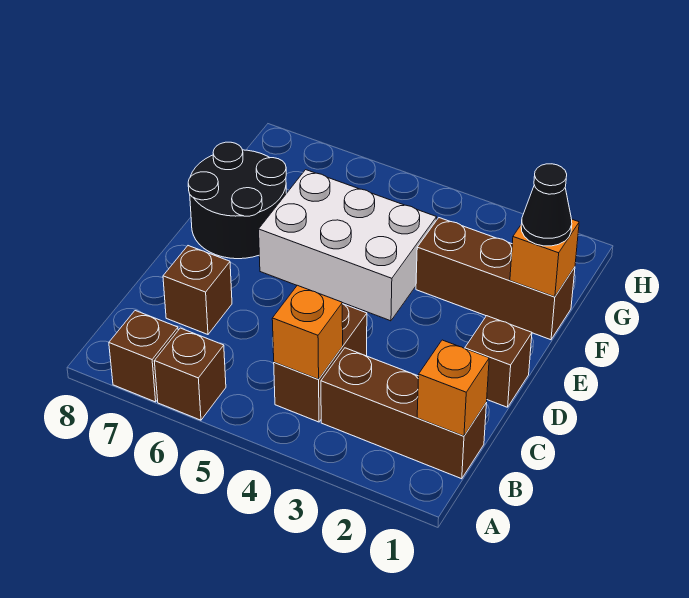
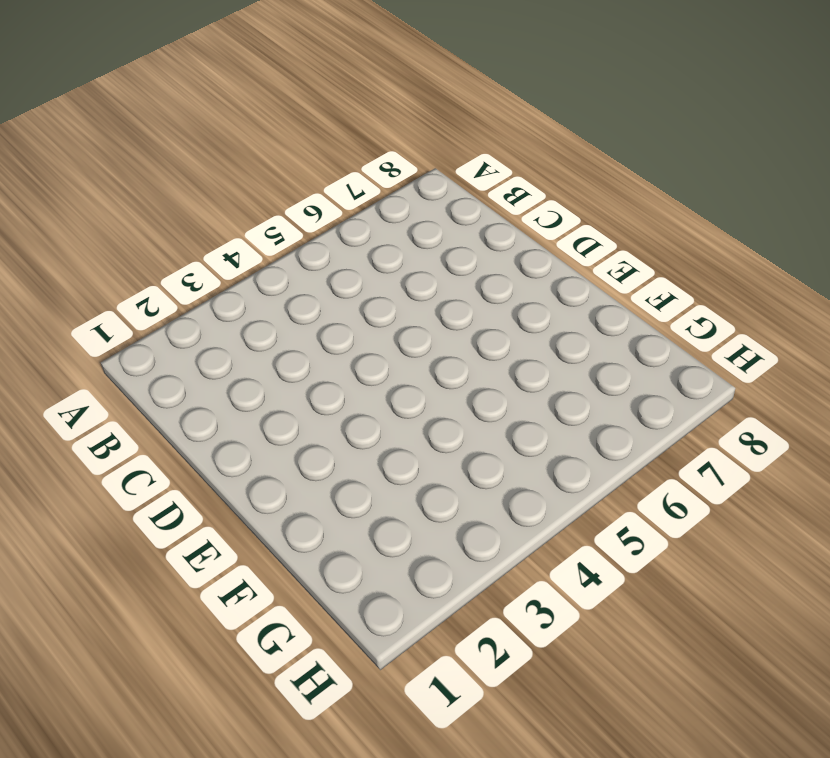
none -> brown 1x1 brick [154,328,226,420]
none -> brown 1x1 brick [109,311,178,402]
none -> brown 1x3 brick [321,348,487,479]

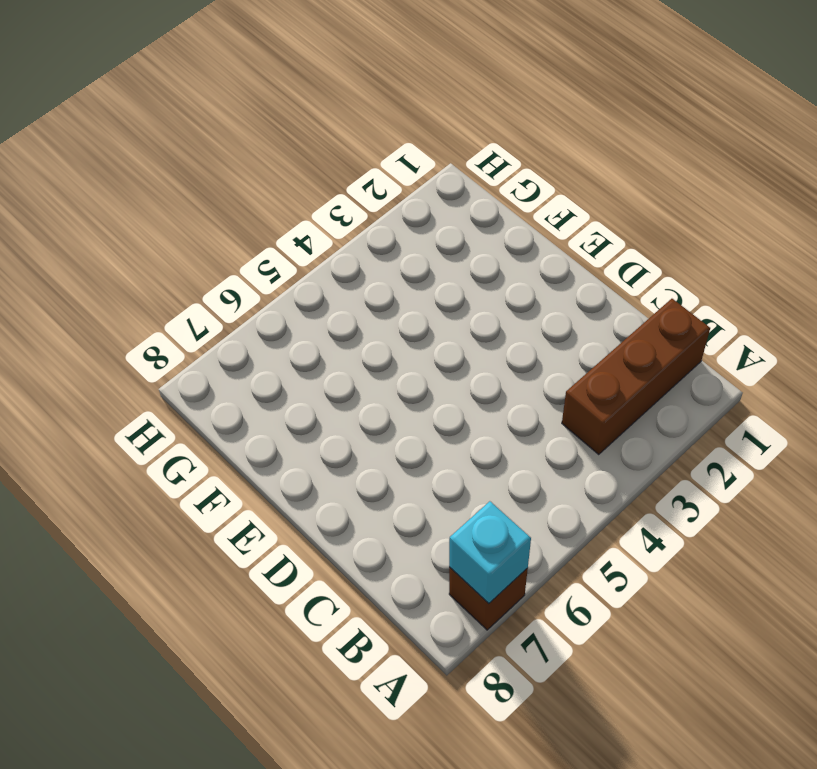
cyan 1x1 brick [449,501,531,603] -> none
none -> brown 1x1 brick [154,328,226,420]
none -> brown 1x2 brick [274,304,367,422]
none -> brown 1x1 brick [163,246,232,334]

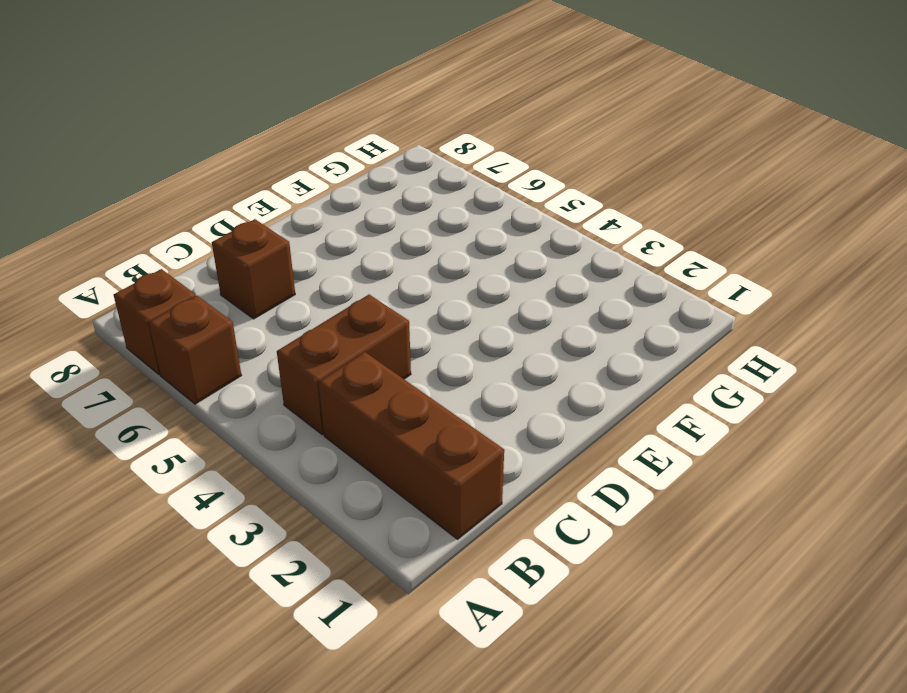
none -> brown 1x1 brick [465,316,532,407]
none -> white 2x3 brick [259,170,437,321]
none -> black 2x2 round brick [188,142,286,259]

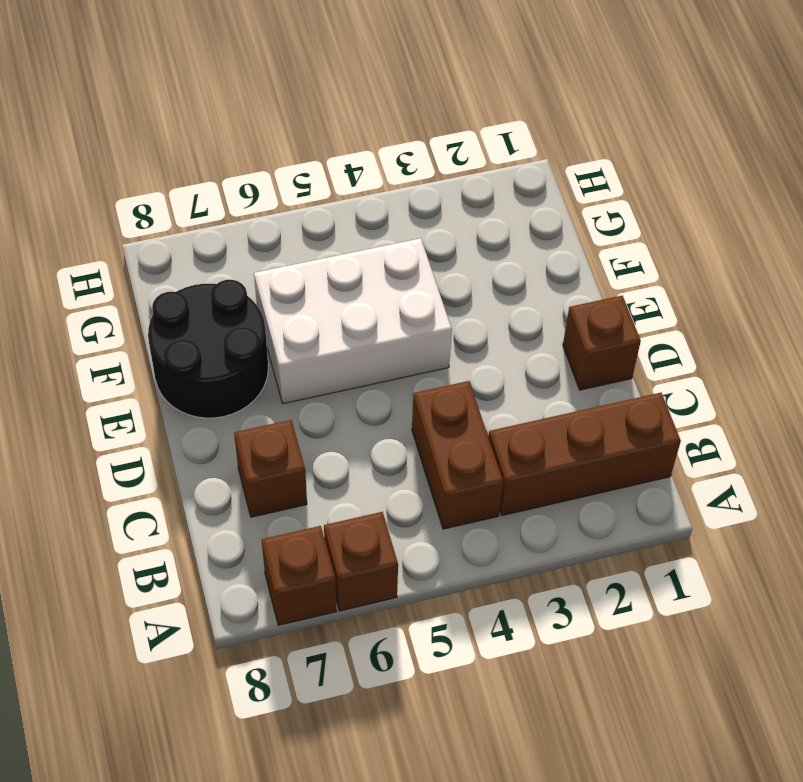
none -> brown 1x3 brick [416,218,575,340]
none -> orange 1x1 brick [417,340,489,436]
none -> orange 1x1 brick [272,285,343,379]

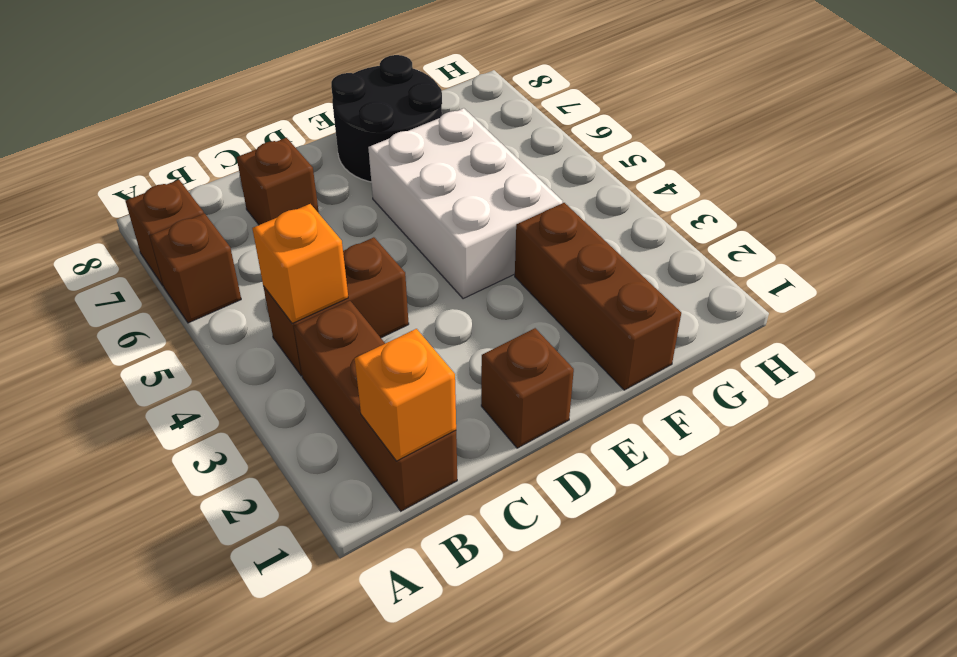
none -> orange 1x1 brick [510,219,579,297]
none -> black 1x1 cone [521,164,572,246]

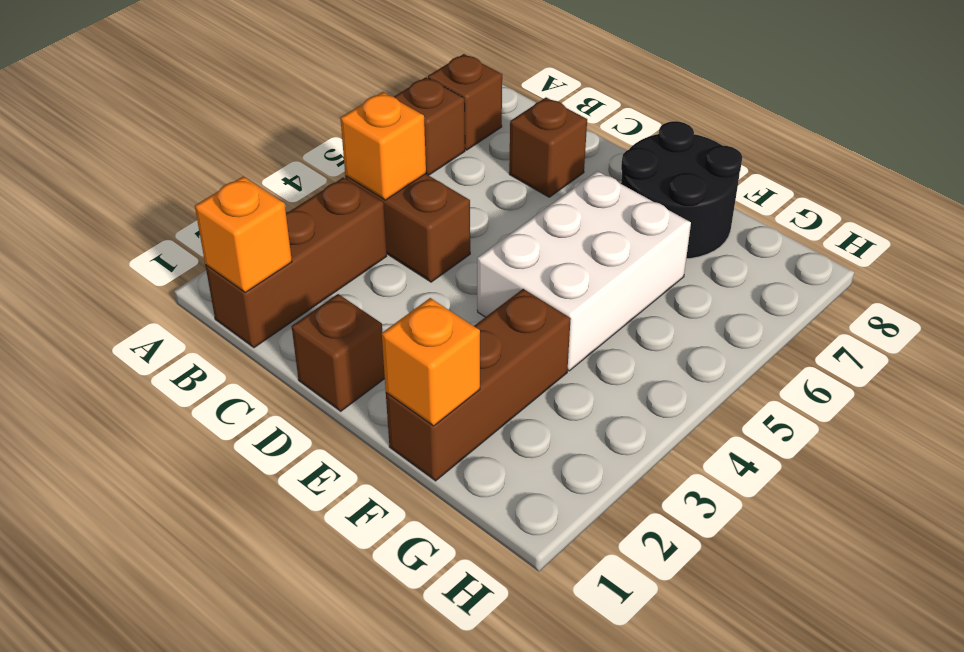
none -> black 1x1 cone [521,164,572,246]

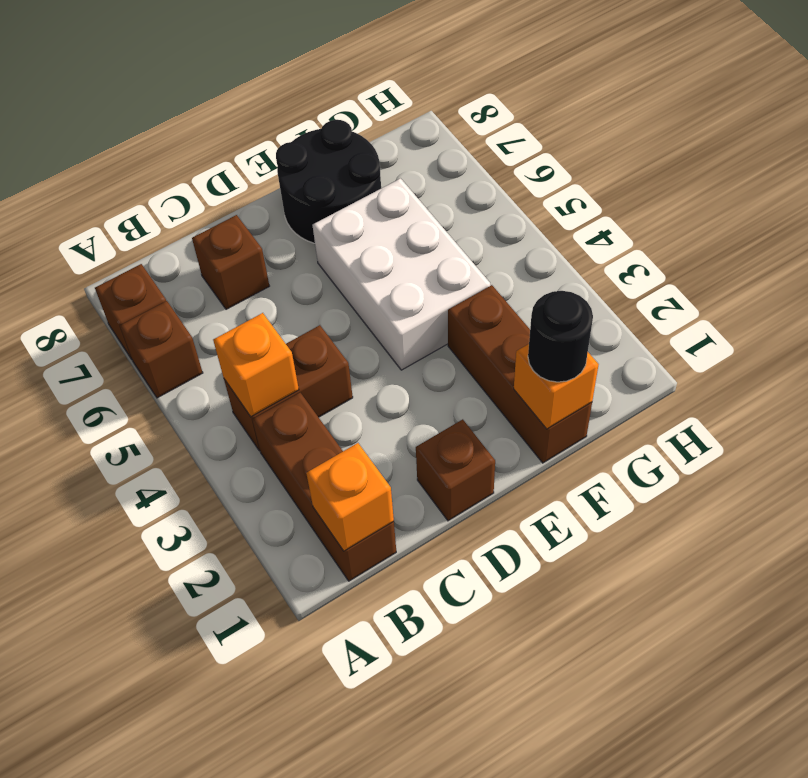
black 1x1 round brick [528,291,593,382] -> black 1x1 cone [521,164,572,246]

